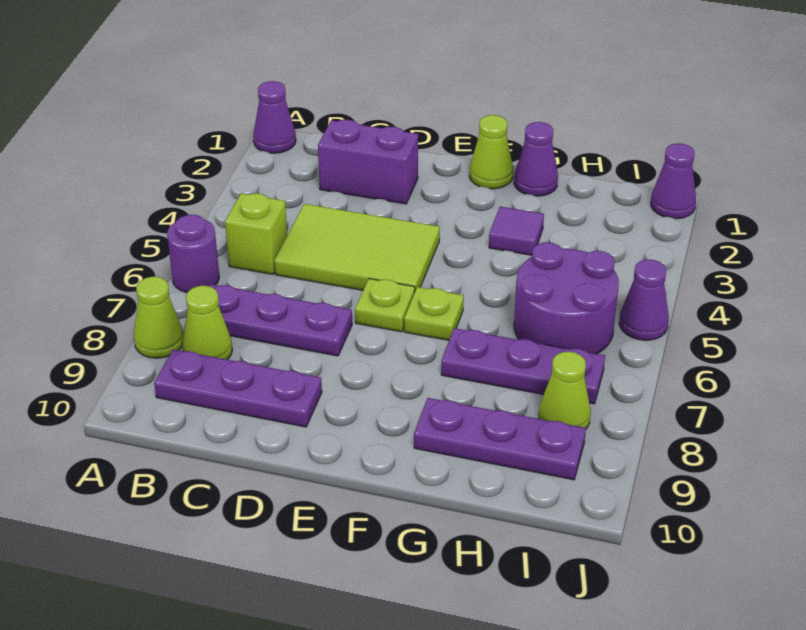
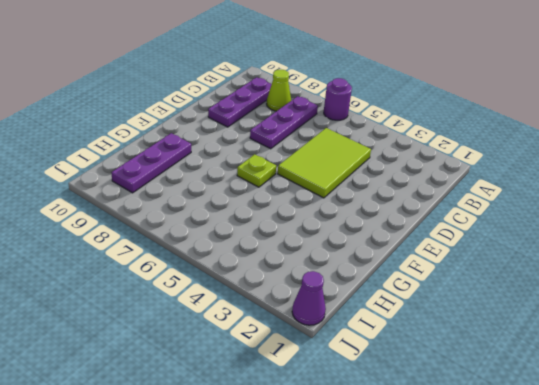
none -> purple 1x1 cone [253,81,296,153]
none -> lime 1x1 cone [134,277,183,358]
none -> lime 1x1 brick [225,193,287,274]

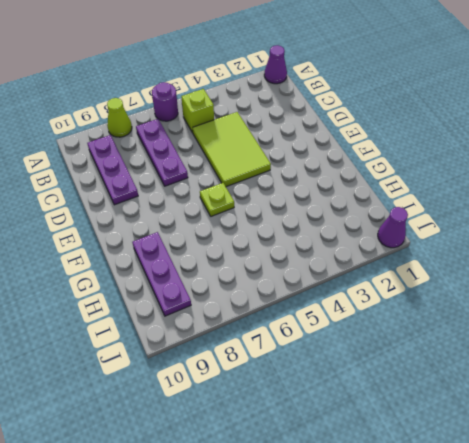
none -> lime 1x1 cone [182,286,232,360]
none -> purple 1x2 brick [318,120,418,204]
none -> lime 1x1 plate [355,279,415,332]

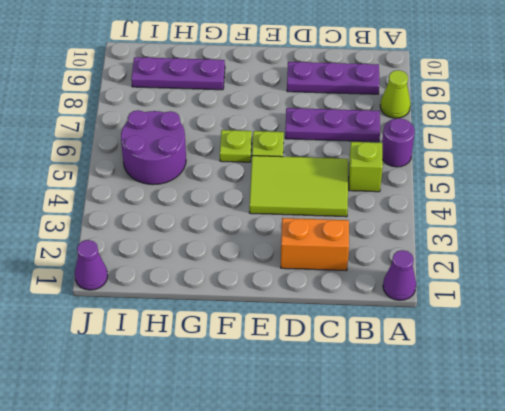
orange 1x2 brick [281,218,349,271] -> purple 1x2 brick [318,120,418,204]
none -> lime 1x1 cone [182,286,232,360]
none -> lime 1x1 cone [469,115,513,189]
none -> purple 1x1 cone [514,122,558,196]

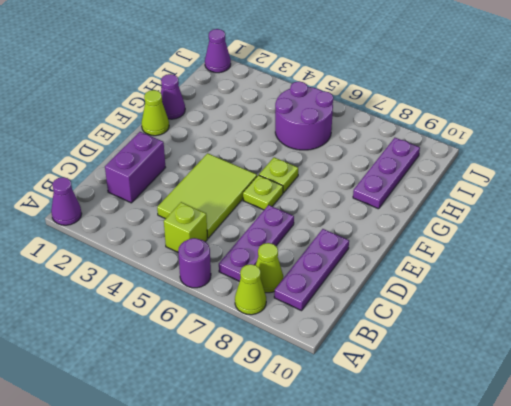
none -> purple 1x1 tile [489,207,544,255]
none -> purple 1x3 plate [441,328,605,404]
none -> lime 1x1 cone [539,352,591,429]

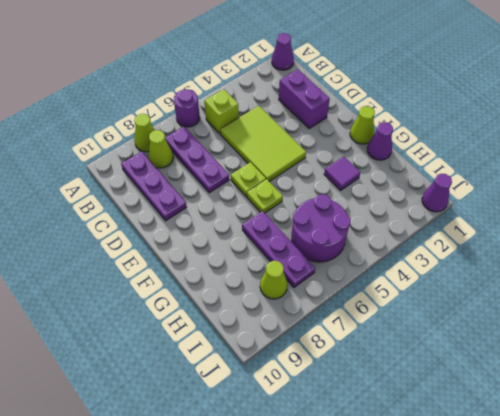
none -> purple 1x3 plate [414,398,586,480]
none -> purple 1x1 cone [619,260,669,340]

